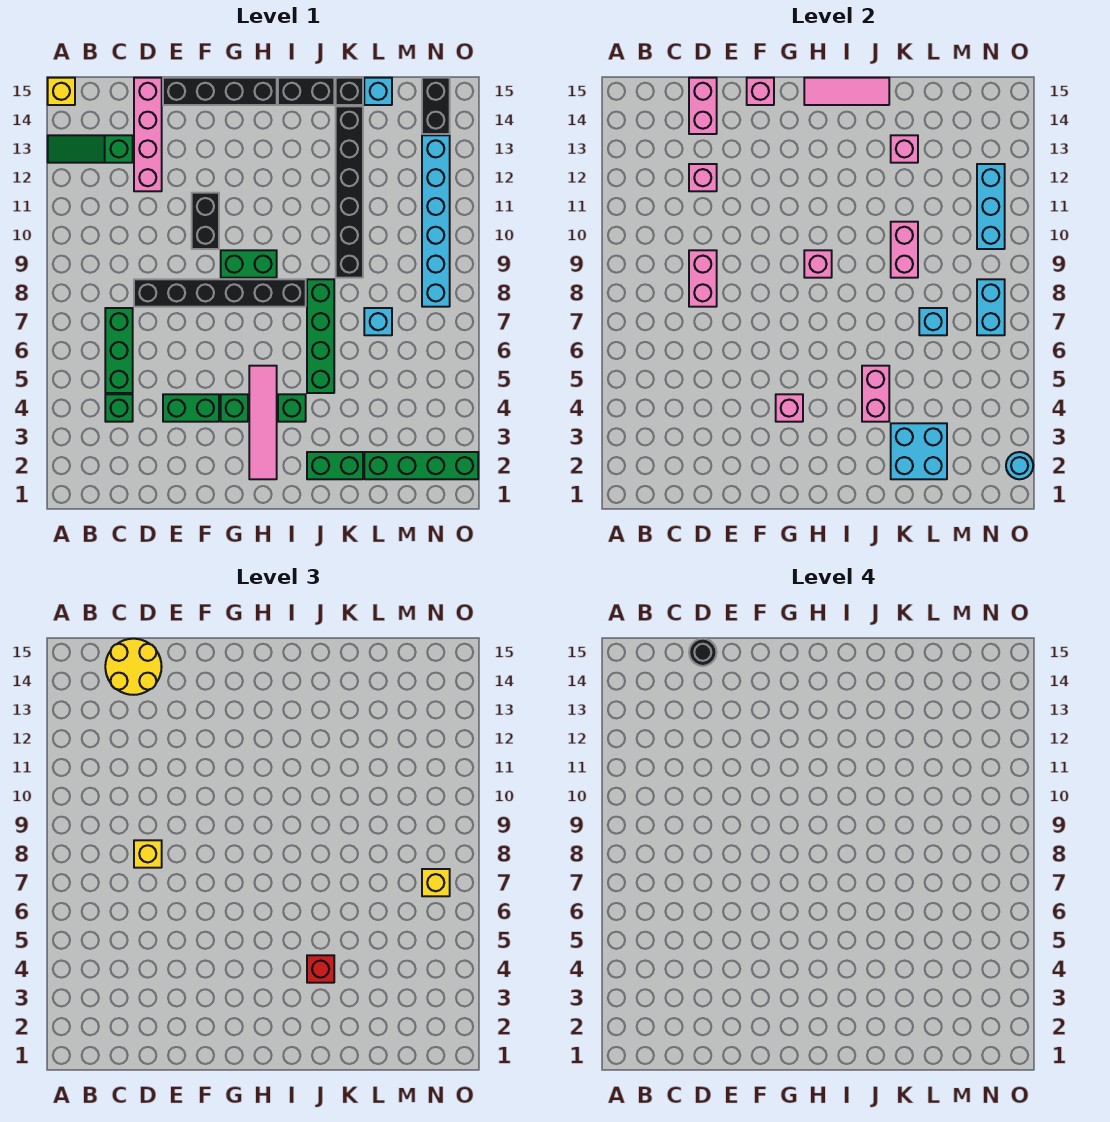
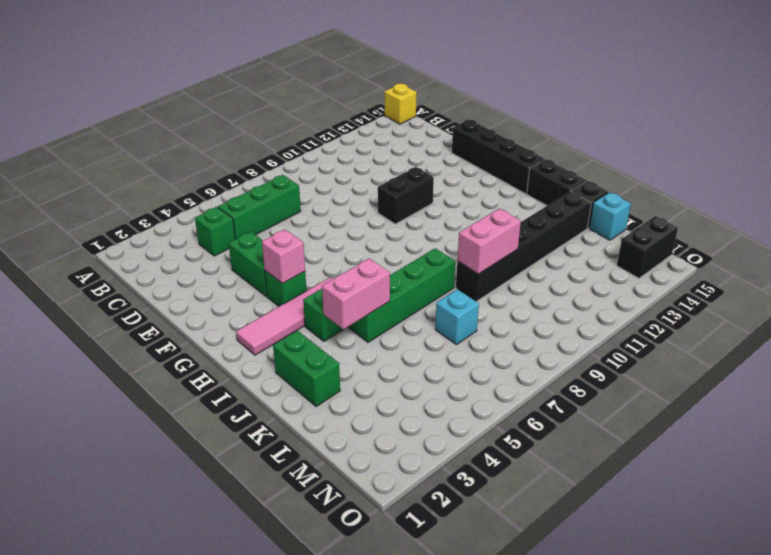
none -> green 1x3 slope [48,135,133,163]
none -> black 1x6 brick [134,279,306,307]
none -> pink 1x4 brick [134,78,162,191]
none -> green 1x2 brick [221,250,277,278]

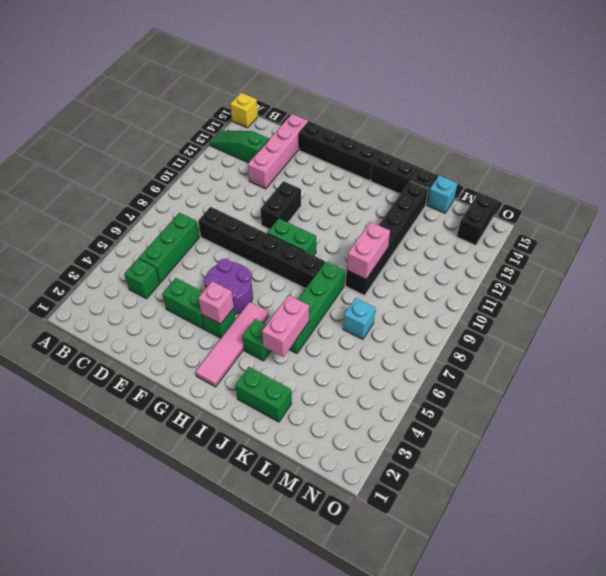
purple 2x2 round brick [204,259,253,314] -> none
none -> green 1x4 brick [364,452,478,479]
none -> cyan 1x6 brick [422,135,450,307]
none -> pink 1x2 brick [689,250,717,307]
none -> pink 1x1 brick [689,164,717,191]

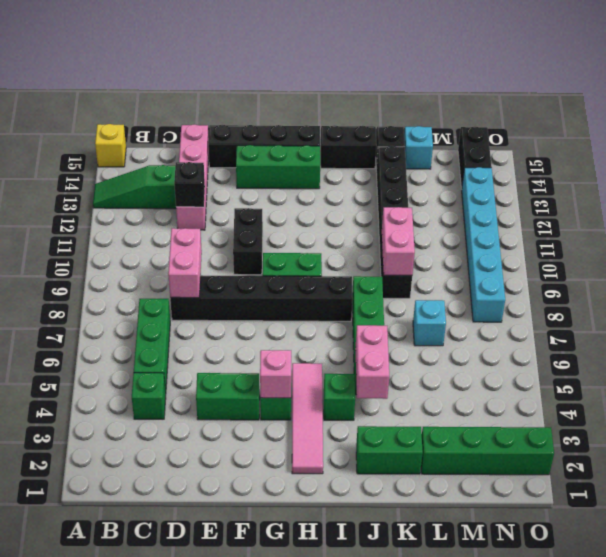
black 1x1 brick [174,162,205,207] -> pink 1x1 brick [689,164,717,191]
green 1x3 brick [236,145,320,189] -> none
none -> pink 1x2 brick [689,78,717,134]
none -> pink 1x1 brick [747,78,774,105]
none -> pink 1x1 brick [804,250,832,278]
none -> pink 1x3 tile [804,78,889,105]

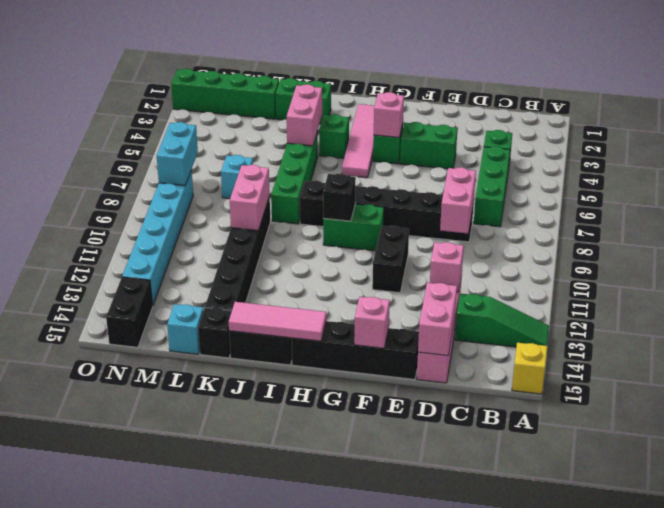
black 1x1 brick [323,173,356,221] -> pink 1x1 brick [804,250,832,278]
none -> cyan 2x2 brick [891,423,947,479]
none -> pink 1x1 brick [891,135,918,163]
none -> cyan 1x1 brick [919,308,947,335]
none -> cyan 1x3 brick [977,164,1005,249]

